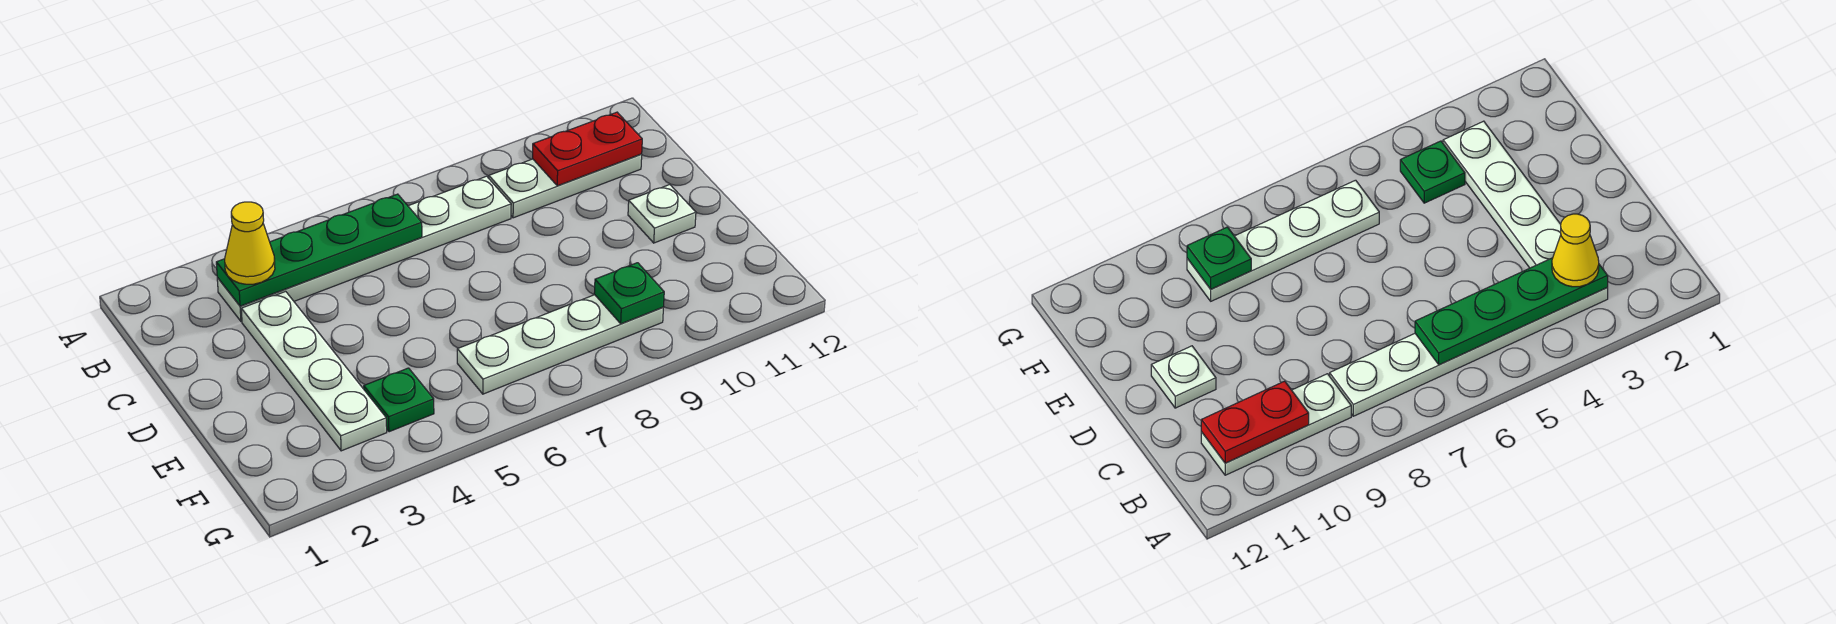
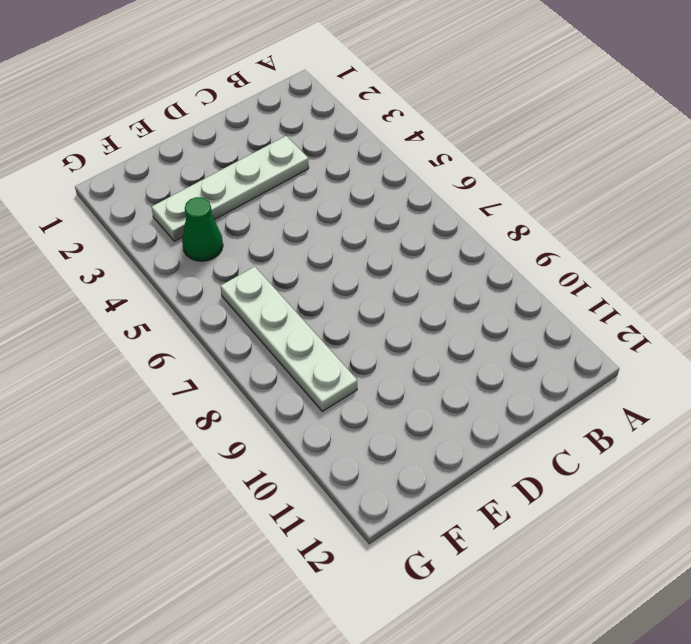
green 1x1 cone [182,197,223,261] -> green 1x1 plate [364,368,434,432]
none -> white 1x6 plate [217,176,511,322]
none -> white 1x3 plate [489,154,642,218]

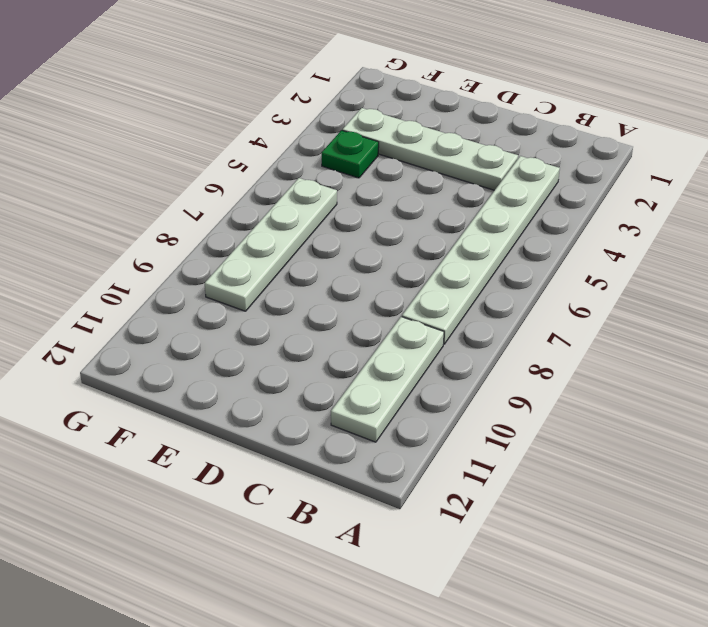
none -> white 1x1 plate [628,185,696,243]
none -> green 1x4 plate [216,194,422,306]

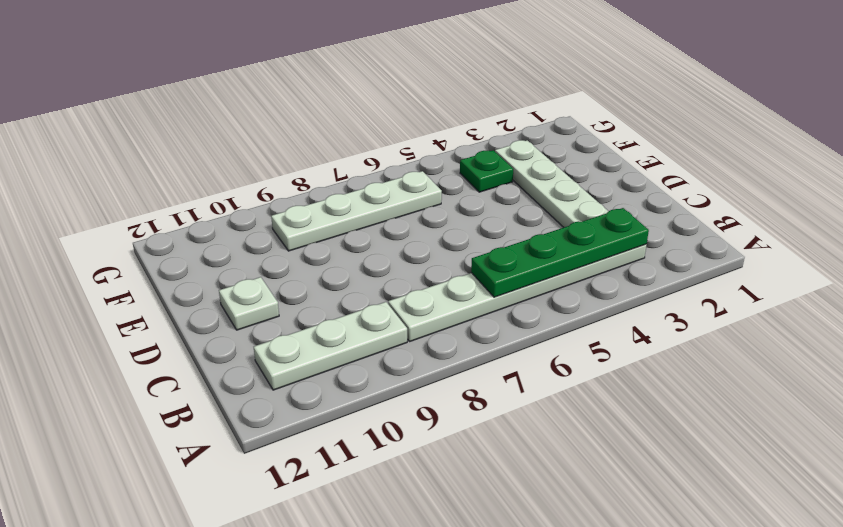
none -> red 1x2 plate [533,112,642,186]
none -> green 1x1 plate [594,263,664,324]

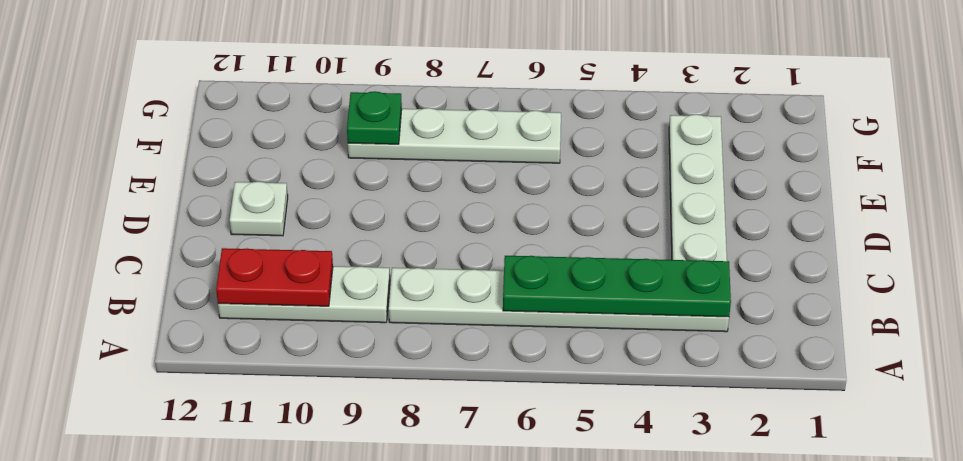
none -> green 1x1 plate [364,368,434,432]
none -> yellow 1x1 cone [225,202,275,284]

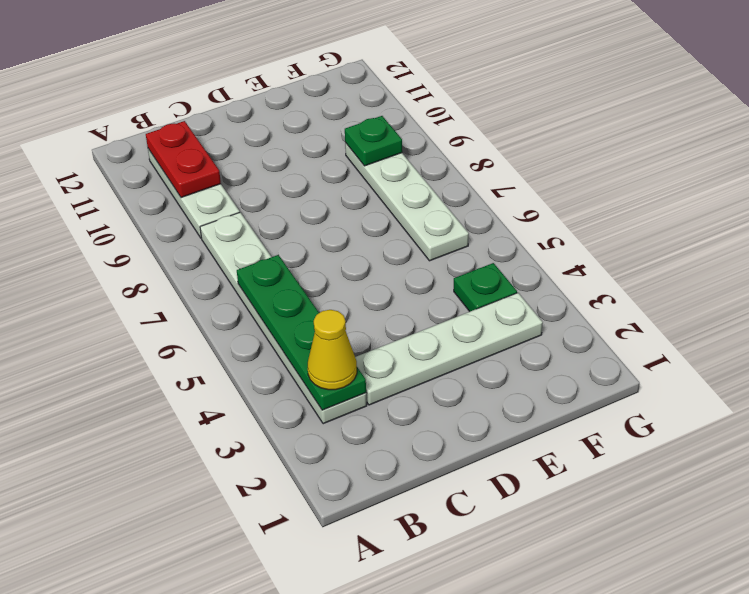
none -> white 1x1 plate [628,185,696,243]

